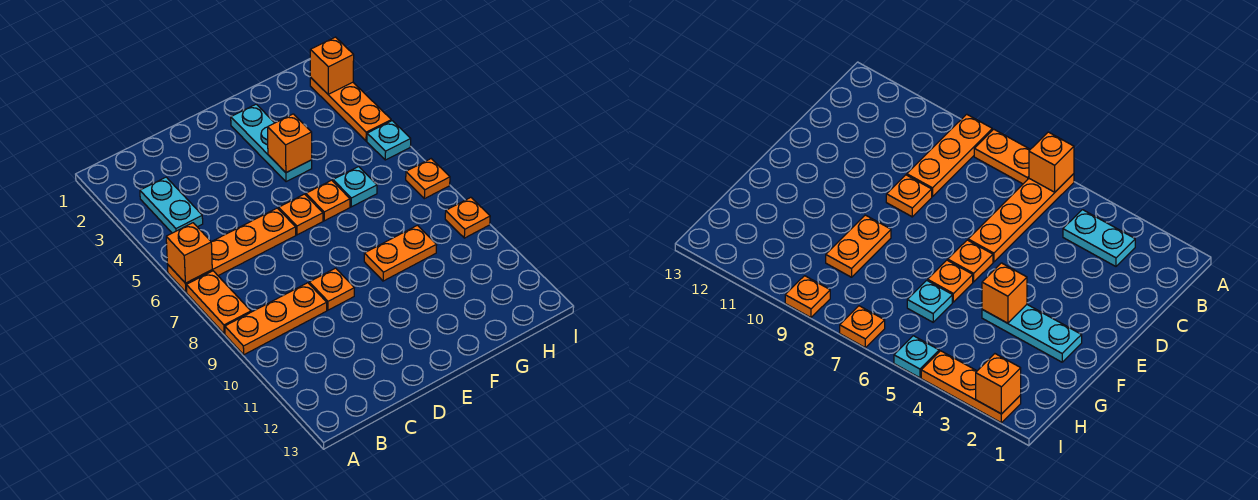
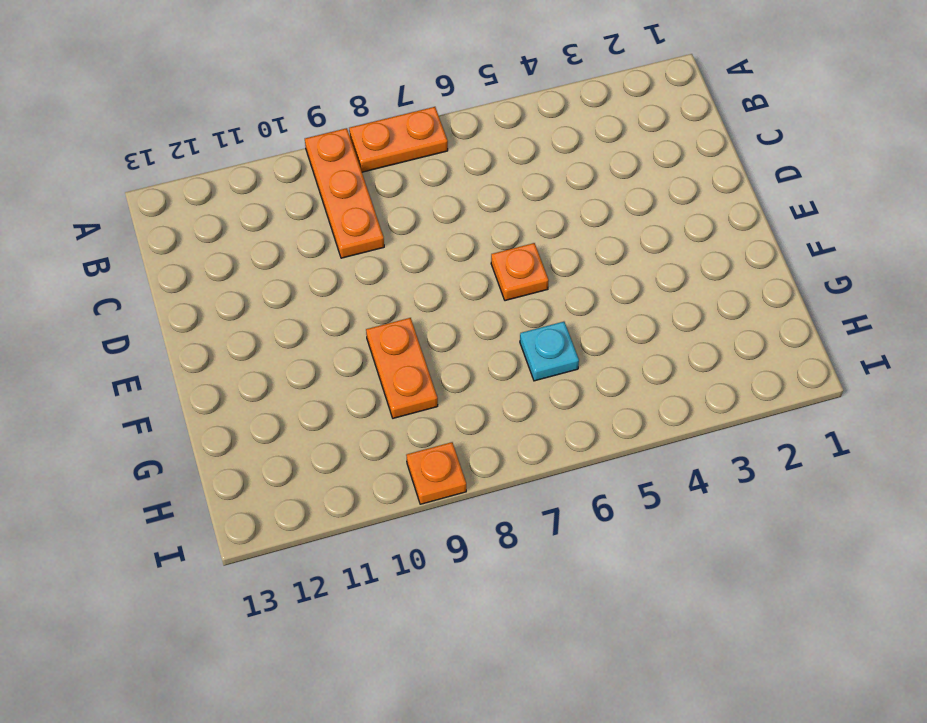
none -> orange 1x4 plate [167,208,296,292]
none -> cyan 1x2 plate [140,177,203,233]
none -> orange 1x1 plate [309,268,354,310]

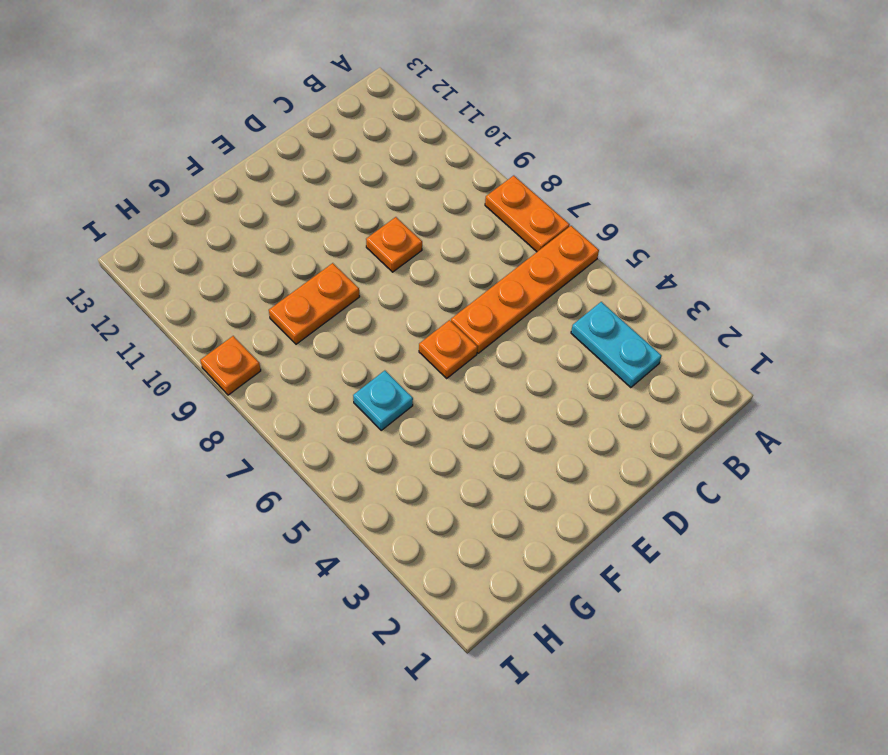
none -> orange 1x3 plate [225,283,327,355]
none -> cyan 1x3 plate [231,104,312,182]
none -> orange 1x1 plate [306,180,350,221]

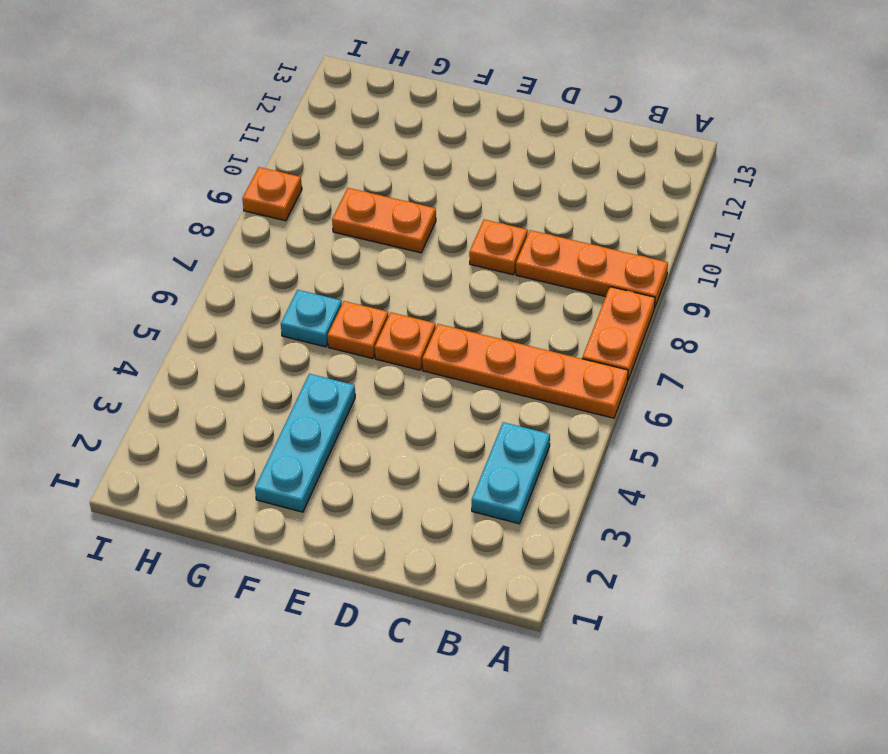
none -> orange 1x3 plate [310,78,391,141]
none -> cyan 1x1 plate [367,121,411,160]
none -> orange 1x1 plate [406,159,450,199]

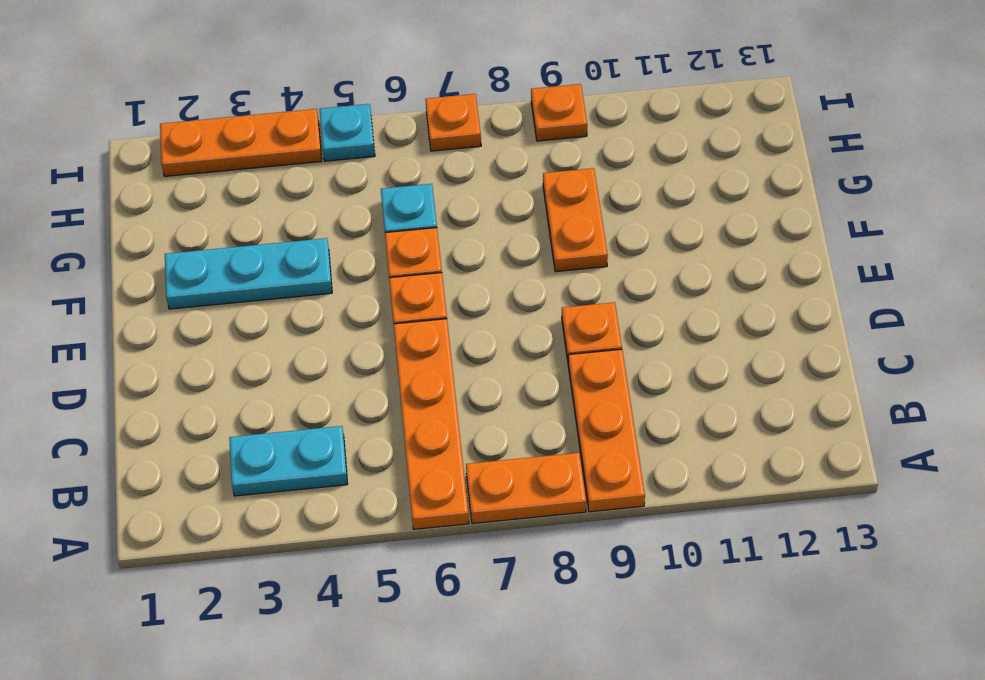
none -> orange 1x1 brick [166,223,212,283]
none -> orange 1x1 brick [268,114,312,173]
none -> orange 1x1 brick [310,37,354,94]

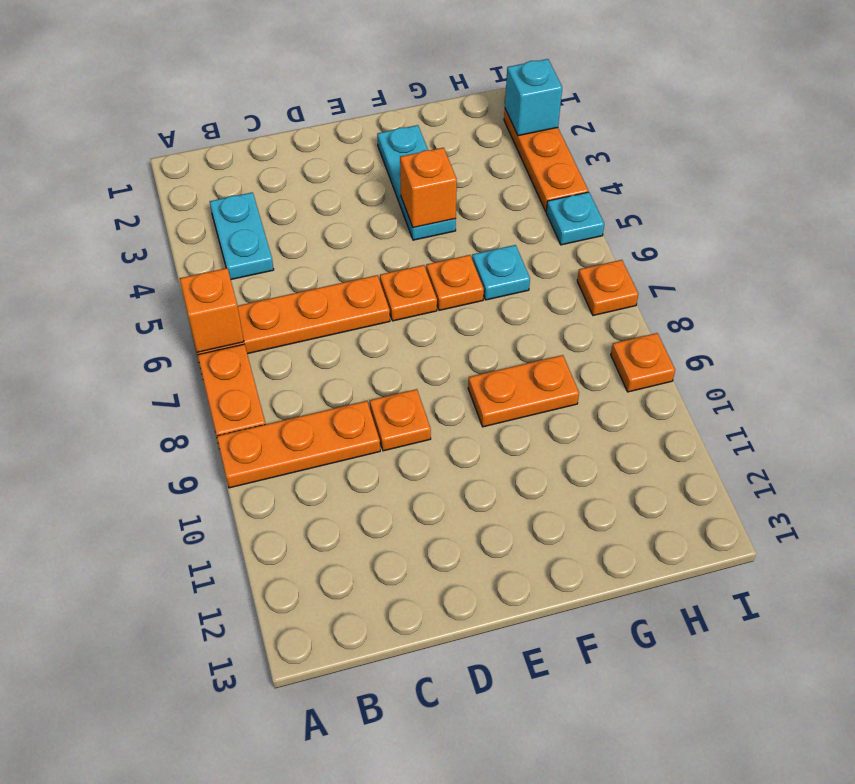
cyan 1x1 brick [505,59,562,136] -> orange 1x1 brick [310,37,354,94]

